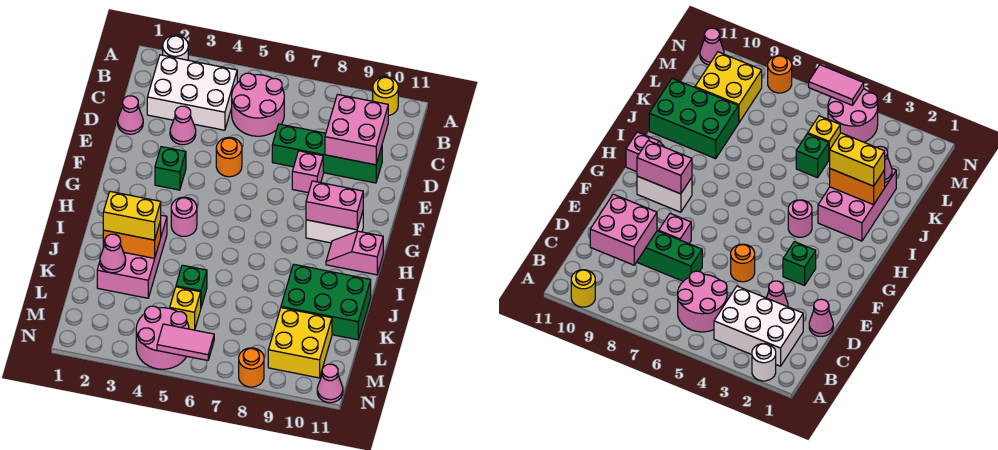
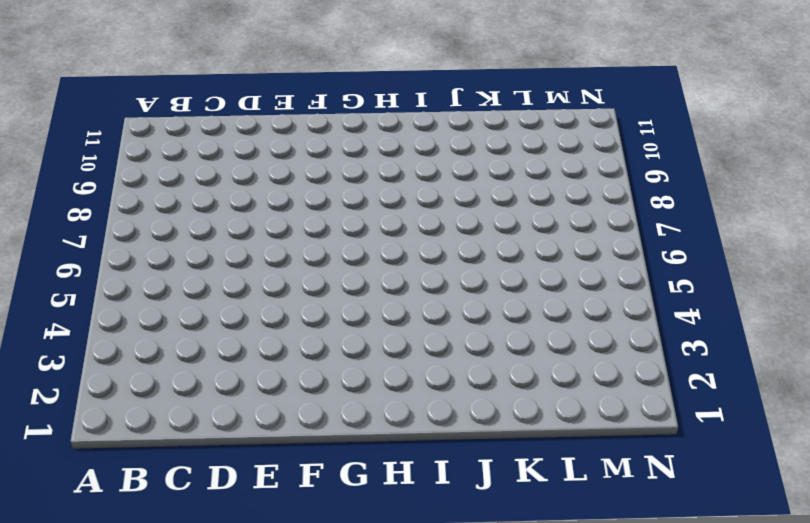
none -> white 1x1 round brick [163,35,188,60]
none -> yellow 1x1 round brick [373,77,398,116]
none -> white 2x3 brick [147,55,237,130]

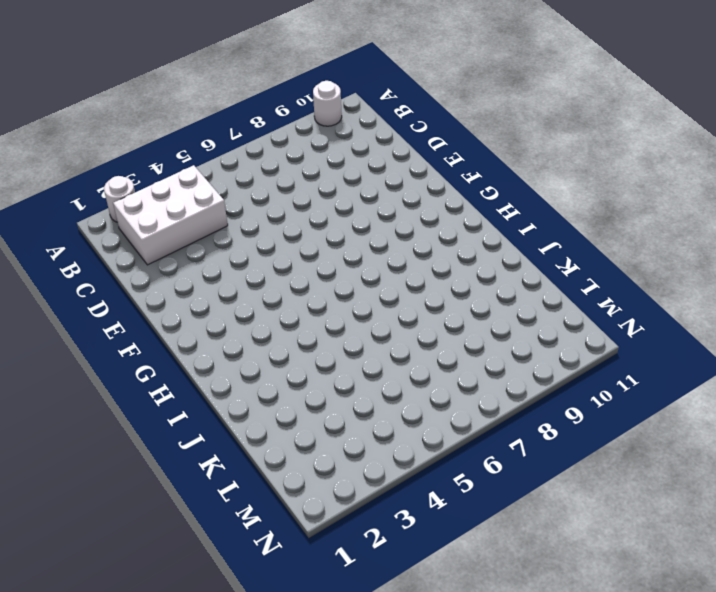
white 1x1 round brick [313,81,342,126] -> yellow 1x1 round brick [373,77,398,116]
none -> pink 2x2 round brick [232,73,284,136]
none -> pink 1x1 cone [118,96,143,134]
none -> pink 1x1 cone [170,106,196,145]

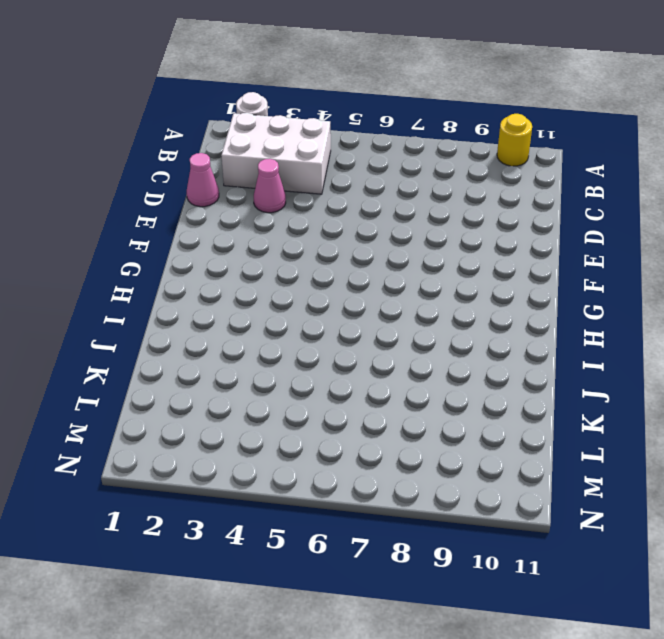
none -> pink 2x2 round brick [232,73,284,136]
none -> green 1x4 brick [272,124,382,183]
none -> orange 1x1 round brick [216,137,242,177]

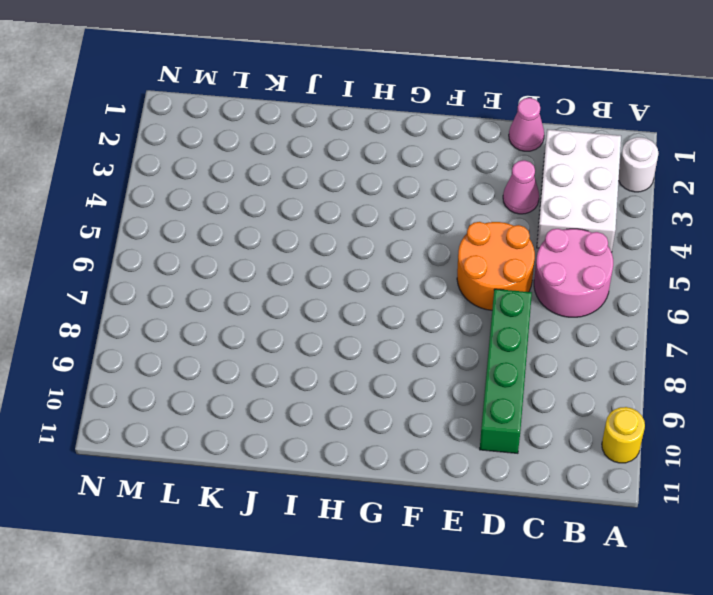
orange 2x2 round brick [457,222,535,310] -> orange 1x1 round brick [216,137,242,177]
none -> pink 1x1 brick [292,151,323,193]
none -> green 1x1 brick [155,147,186,190]
none -> white 1x2 brick [306,212,363,243]

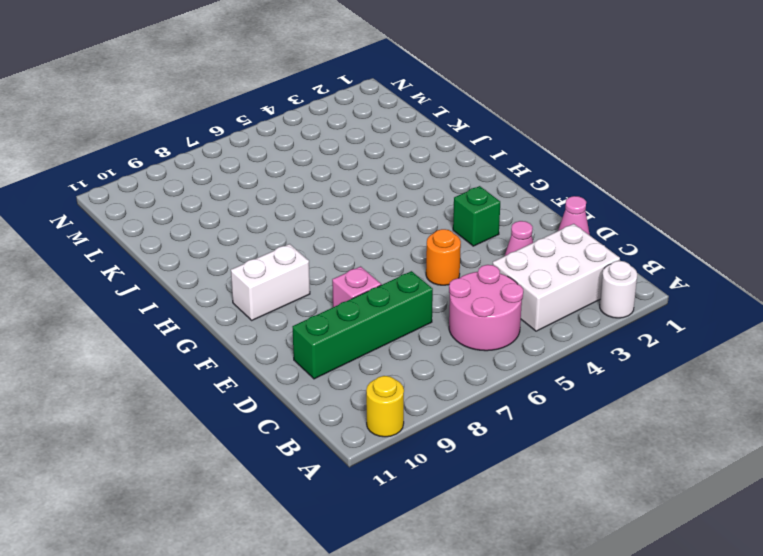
none -> pink 1x1 round brick [171,197,197,236]
none -> pink 1x2 slope [326,231,383,275]
none -> pink 2x3 brick [97,215,167,298]

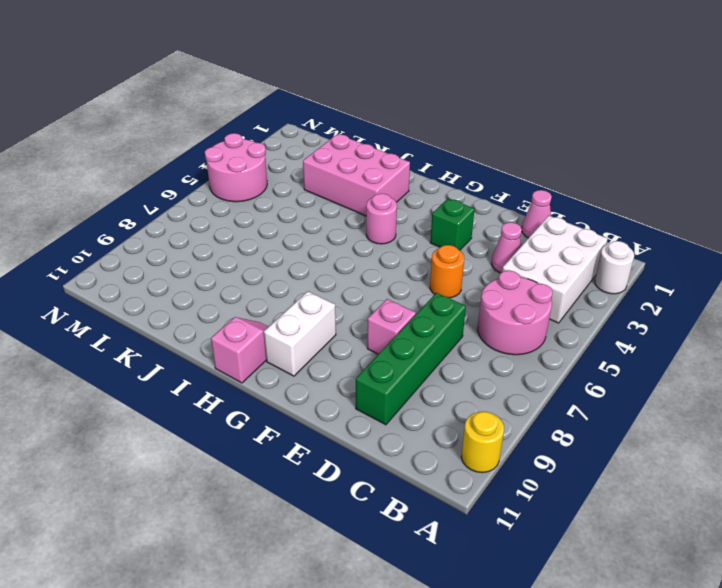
none -> green 2x3 brick [281,264,371,340]
none -> green 1x1 brick [176,265,207,307]
none -> yellow 1x1 brick [170,287,201,330]

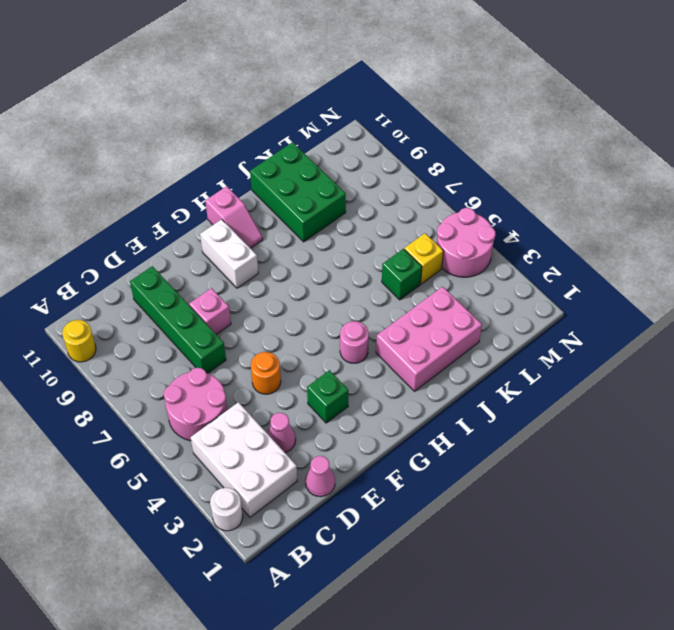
none -> yellow 2x2 brick [268,308,332,378]
none -> orange 1x1 round brick [239,348,264,387]
none -> pink 1x1 cone [317,364,343,403]

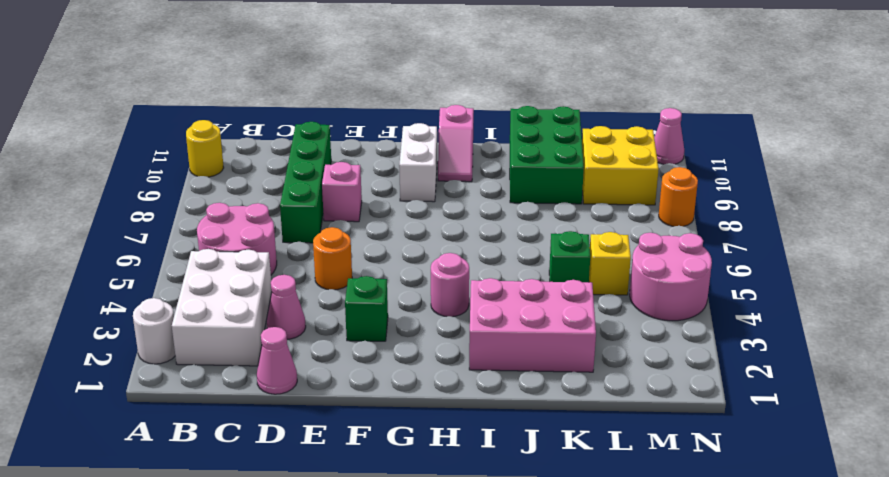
none -> pink 2x2 brick [325,94,388,165]
none -> pink 1x2 brick [306,181,363,230]
none -> orange 1x2 brick [103,221,161,258]

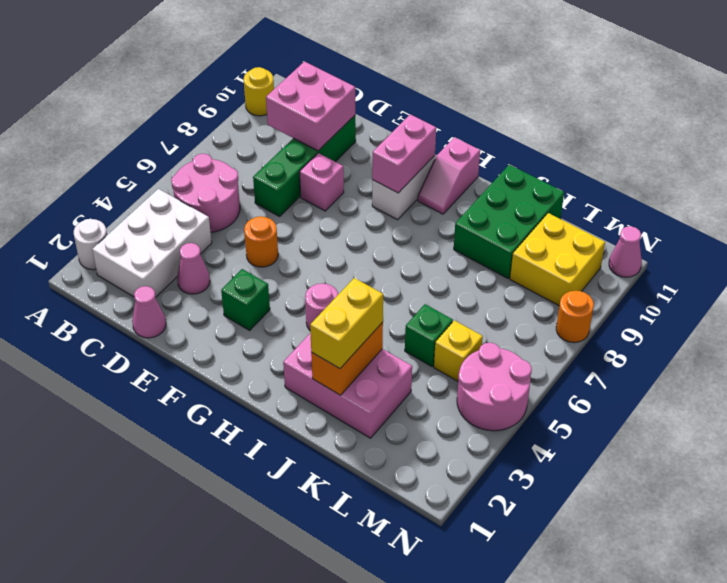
none -> pink 1x1 cone [100,234,126,273]
none -> pink 1x2 tile [157,324,214,360]

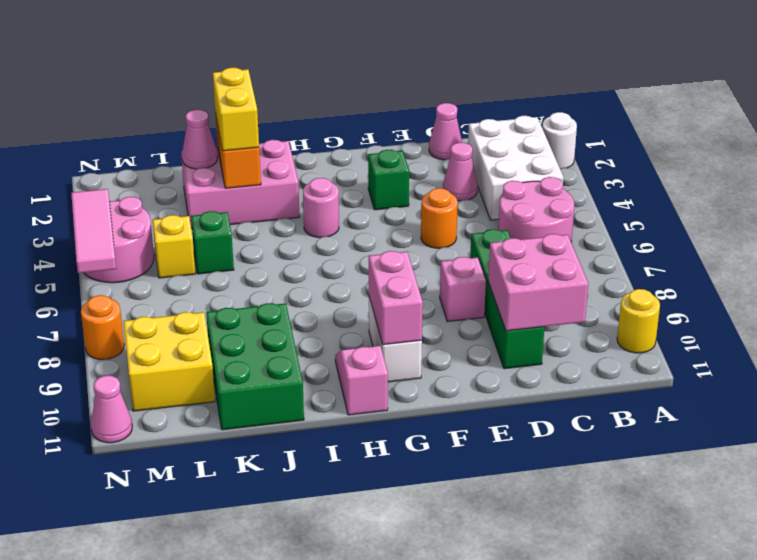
pink 1x3 tile [71,189,116,273] -> pink 1x2 tile [157,324,214,360]

